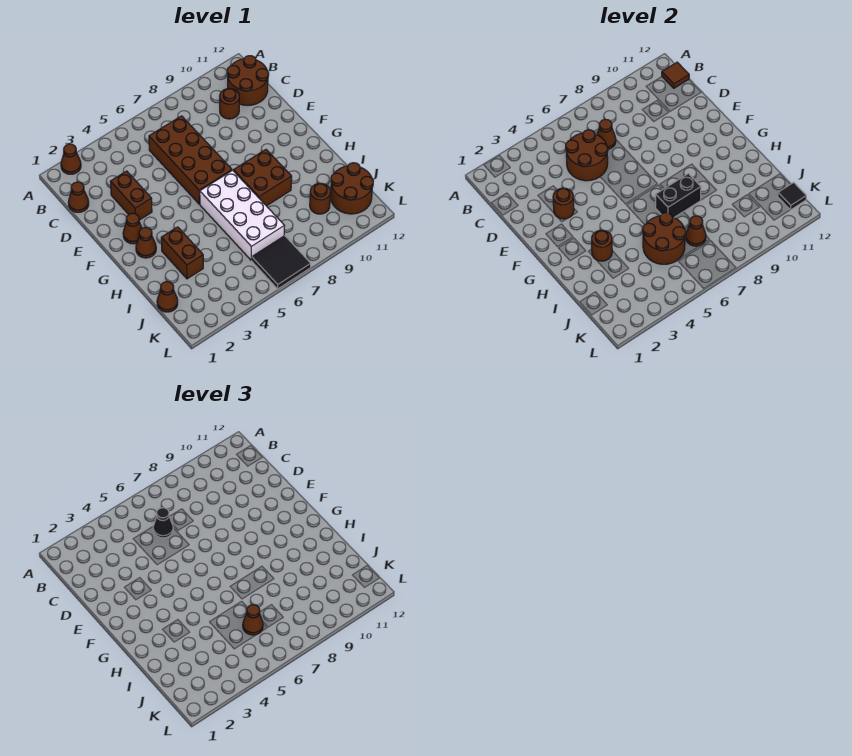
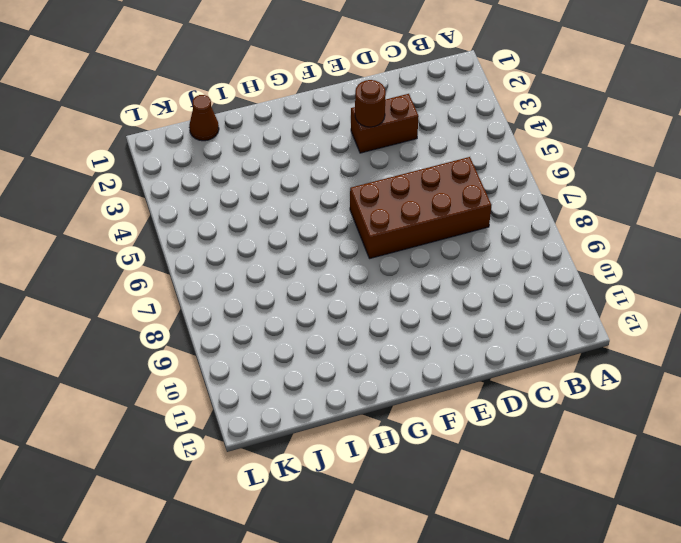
none -> brown 1x1 cone [61,144,81,174]
none -> brown 2x2 round brick [227,56,269,105]
none -> brown 1x1 cone [68,182,89,213]

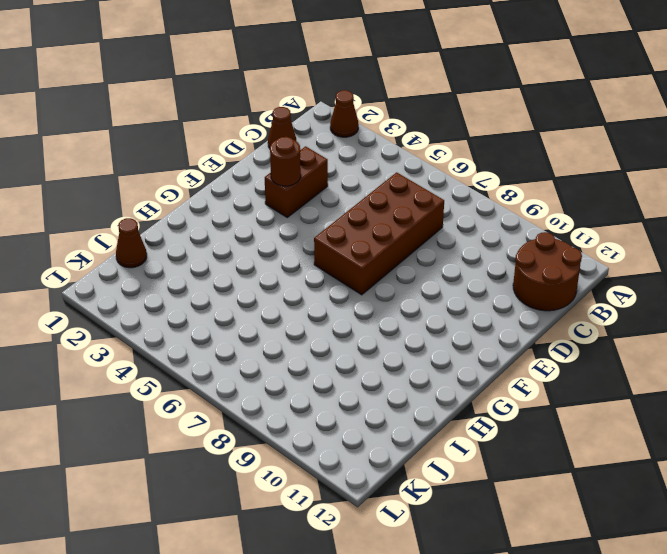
none -> brown 1x1 round brick [220,88,239,119]
none -> brown 1x1 cone [123,213,142,244]
none -> brown 1x1 cone [136,228,156,258]

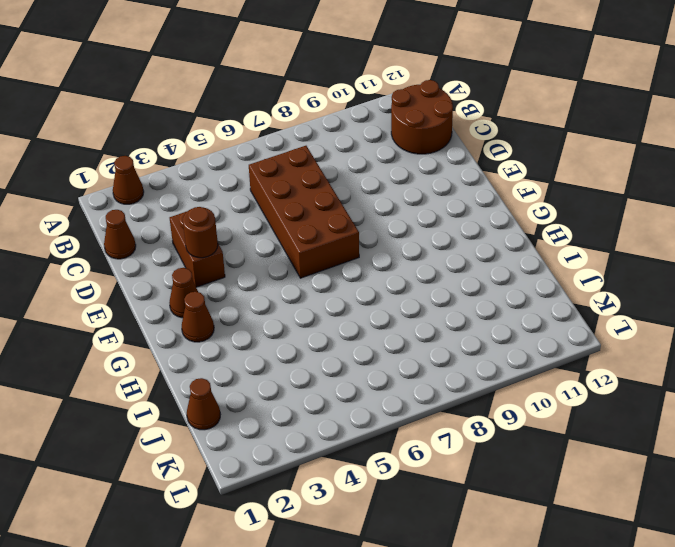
none -> brown 1x1 round brick [220,88,239,119]
none -> white 2x4 brick [200,170,284,260]
none -> brown 2x2 brick [234,150,292,206]

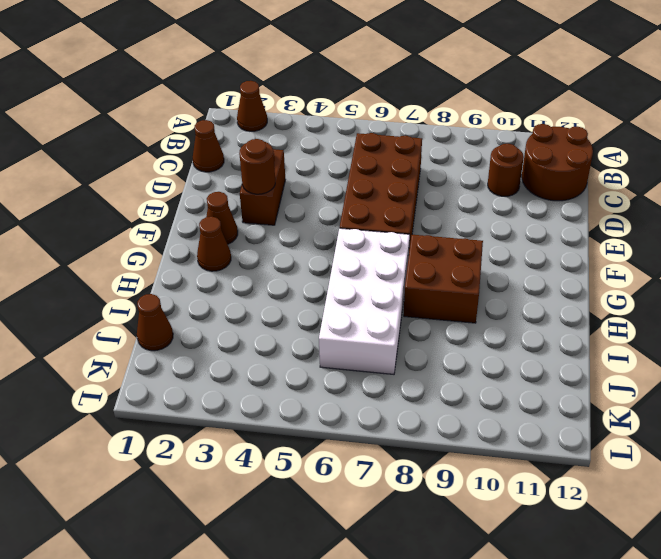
none -> brown 1x2 brick [161,227,203,279]
none -> brown 1x1 round brick [310,183,331,214]
none -> brown 2x2 round brick [330,163,373,214]

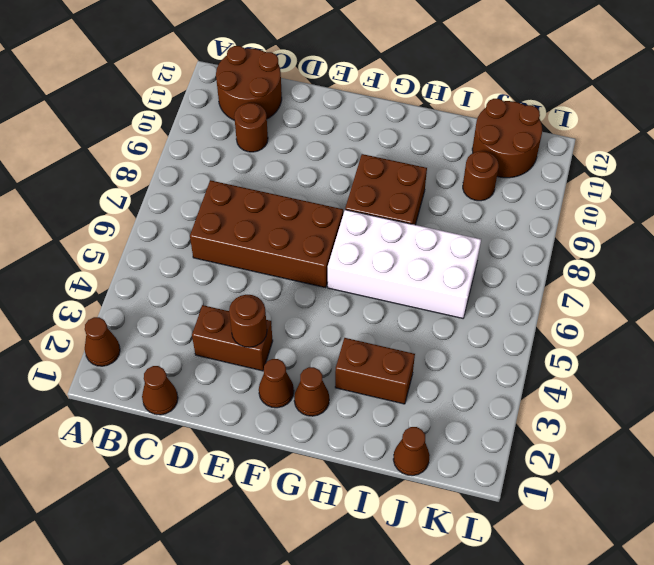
none -> black 2x2 tile [252,236,311,289]
none -> brown 1x1 tile [662,62,689,88]
none -> brown 2x2 round brick [566,130,608,181]

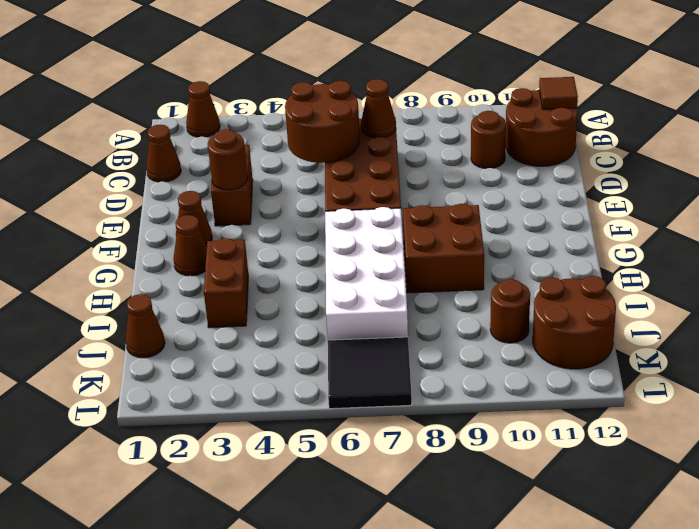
none -> brown 1x1 round brick [592,230,612,261]
none -> black 1x2 brick [656,174,701,217]
none -> brown 2x2 round brick [643,213,686,264]

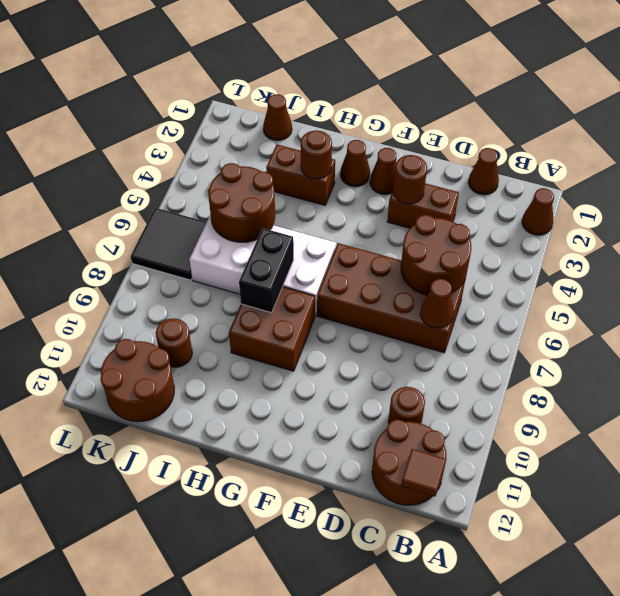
none -> brown 1x1 cone [686,216,706,246]
none -> black 1x1 tile [778,182,806,210]
none -> black 1x1 cone [153,508,173,538]

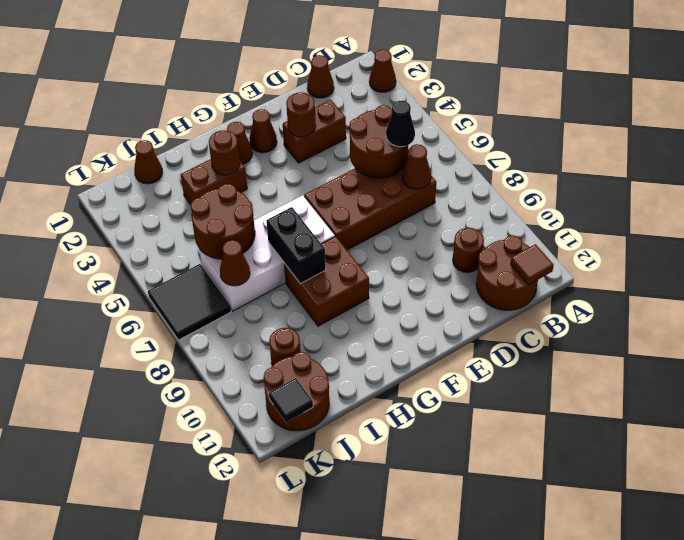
none -> brown 1x1 cone [243,605,263,635]

